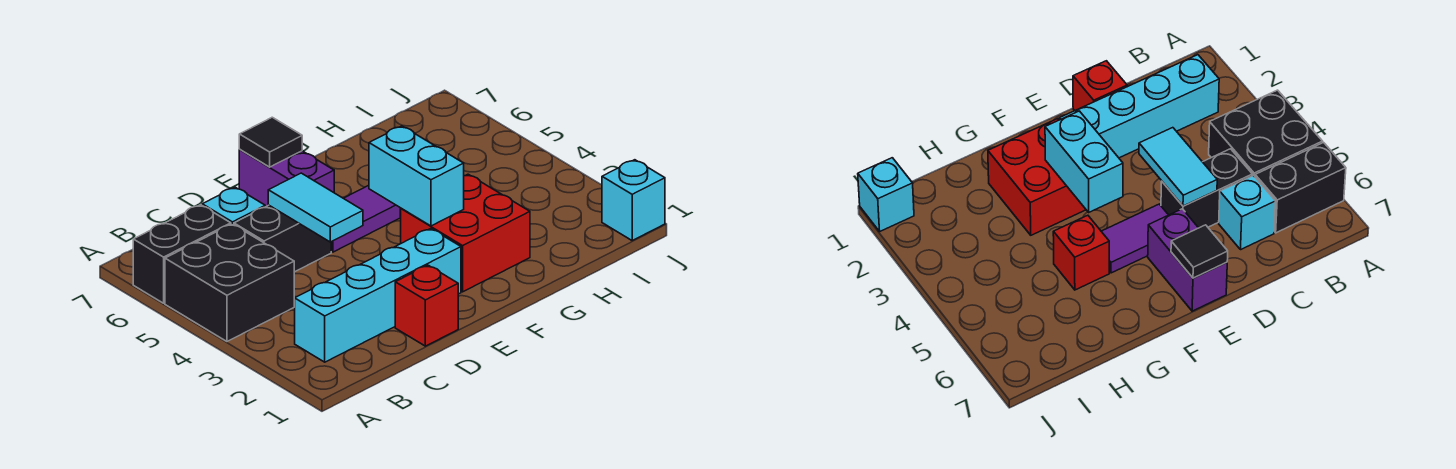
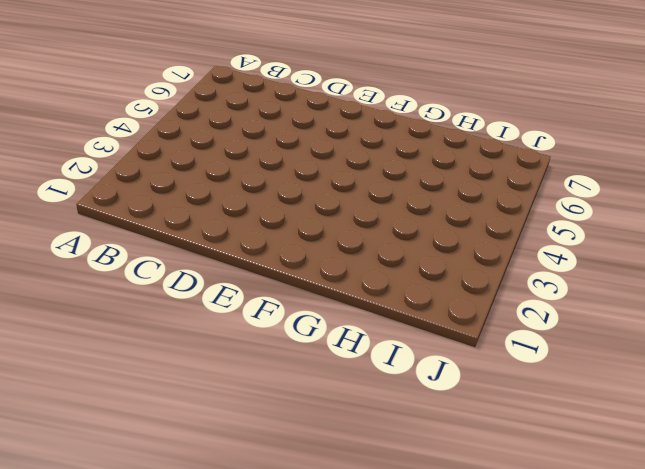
none -> black 2x2 brick [165,224,294,341]
none -> black 1x2 brick [133,205,231,303]
none -> cyan 1x4 brick [295,229,461,362]

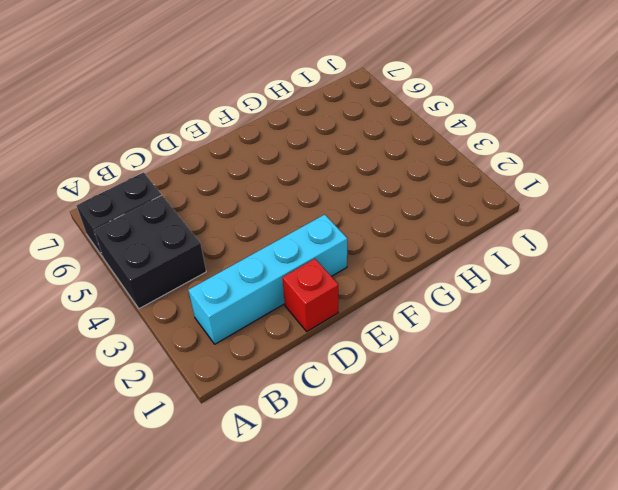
none -> black 1x2 brick [234,205,331,272]
none -> cyan 1x1 brick [202,187,265,225]
none -> purple 1x2 tile [331,185,400,252]

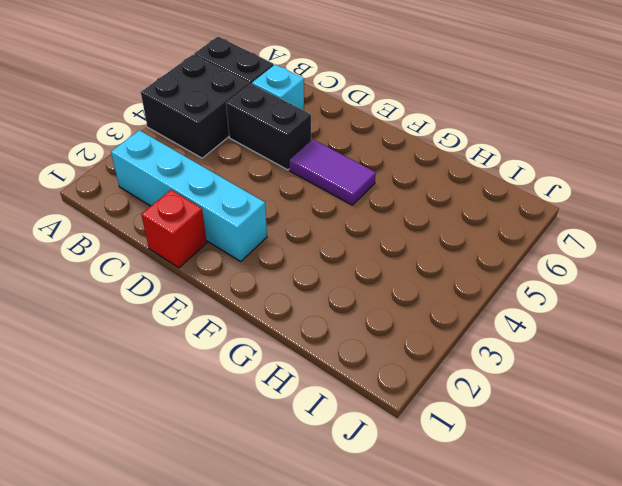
none -> purple 1x2 brick [239,150,334,207]
none -> red 2x2 brick [400,174,530,292]
none -> red 1x1 brick [1053,215,1109,290]

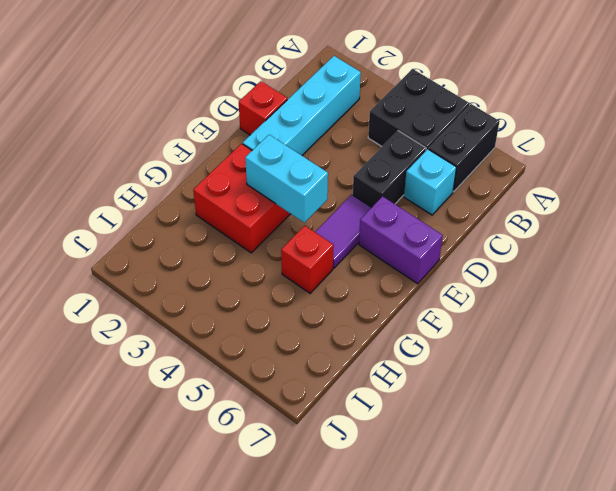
none -> cyan 1x1 brick [602,160,665,240]
none -> cyan 1x2 tile [268,173,363,242]
none -> black 1x1 tile [239,117,302,167]

